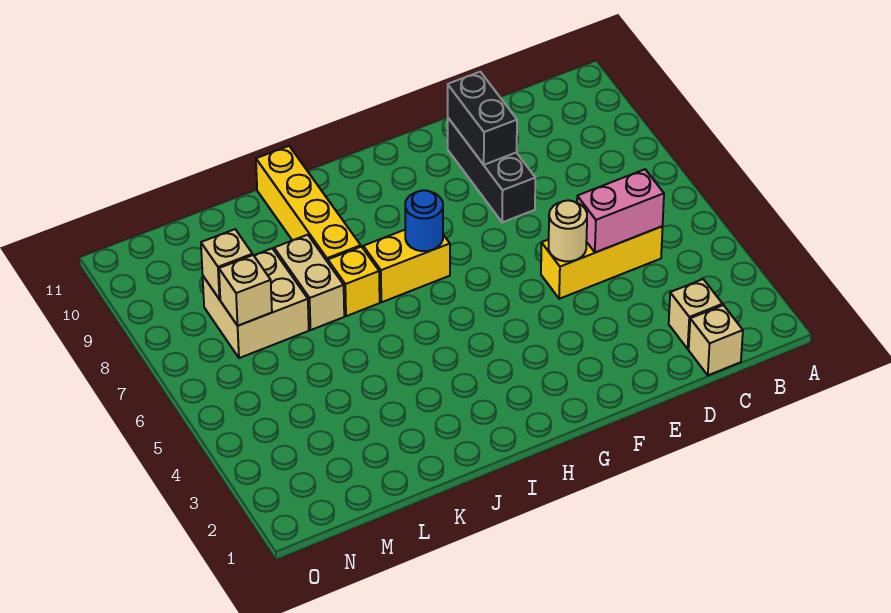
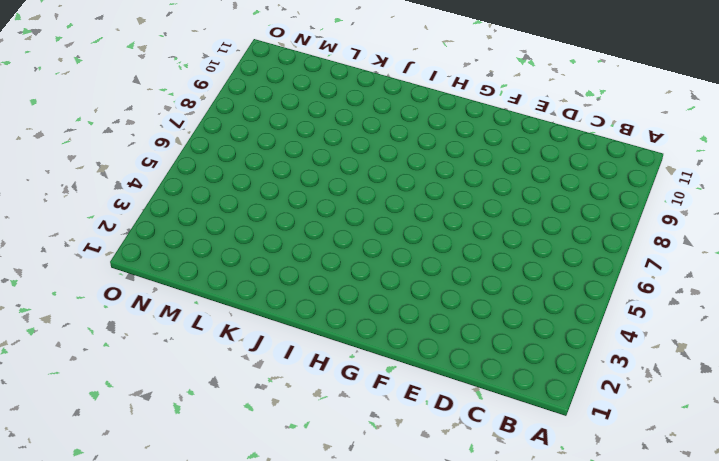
none -> tan 1x1 brick [689,305,743,375]
none -> tan 1x1 brick [669,279,723,349]
none -> yellow 1x3 brick [541,226,663,299]

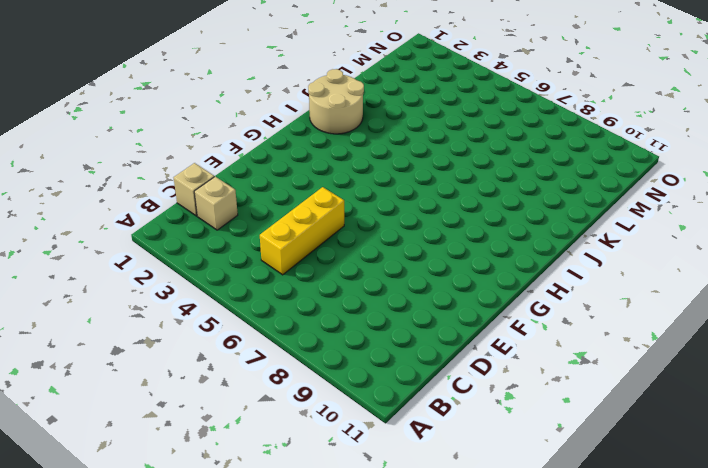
tan 2x2 round brick [308,69,364,134] -> none
none -> black 1x3 brick [448,118,535,222]
none -> yellow 1x2 brick [363,230,450,302]
none -> yellow 1x1 brick [328,247,380,316]

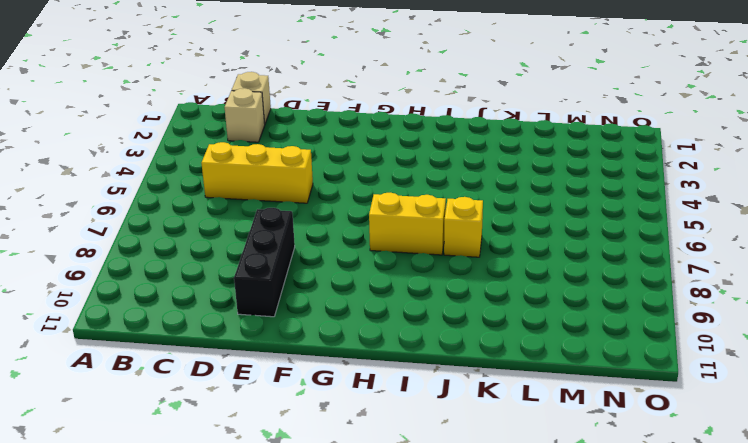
none -> yellow 1x4 brick [256,146,361,262]
none -> tan 1x2 brick [274,235,344,330]
none -> tan 2x2 brick [203,249,309,358]

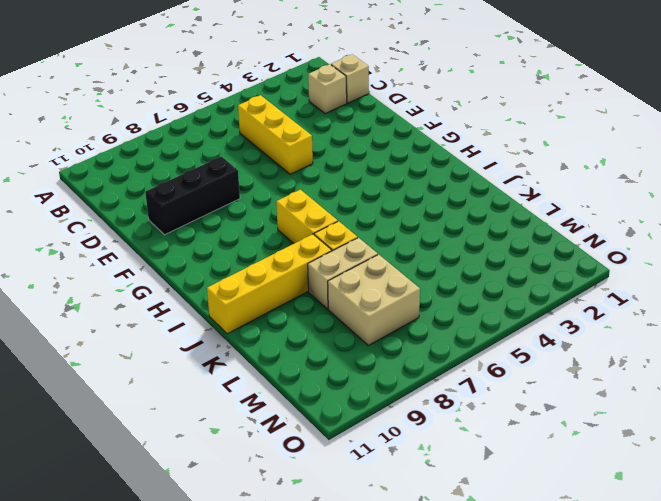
none -> pink 1x2 brick [577,169,664,253]
none -> tan 1x1 round brick [549,200,587,261]
none -> black 1x2 brick [448,72,517,165]

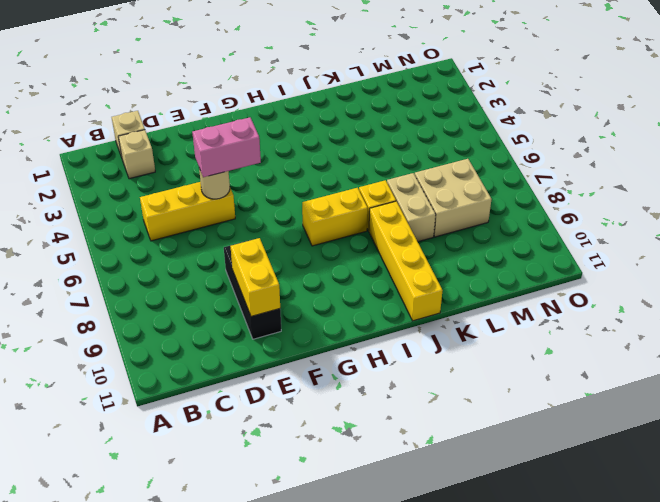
pink 1x2 brick [192,117,261,177] -> pink 1x2 brick moved to [577,169,664,253]
yellow 1x2 brick [231,238,280,316] -> black 1x2 brick [448,72,517,165]
none -> blue 1x1 round brick [405,190,443,251]
none -> tan 1x1 brick [219,255,272,326]
none -> tan 1x1 brick [201,229,253,299]

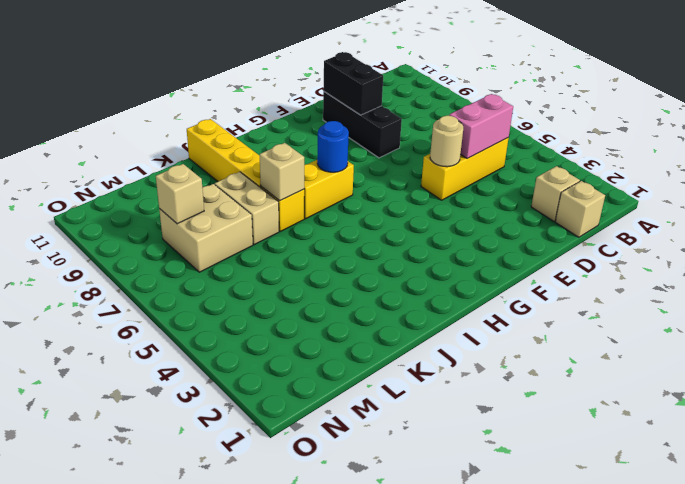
tan 1x1 brick [260,143,304,201] -> tan 1x1 brick moved to [219,255,272,326]

